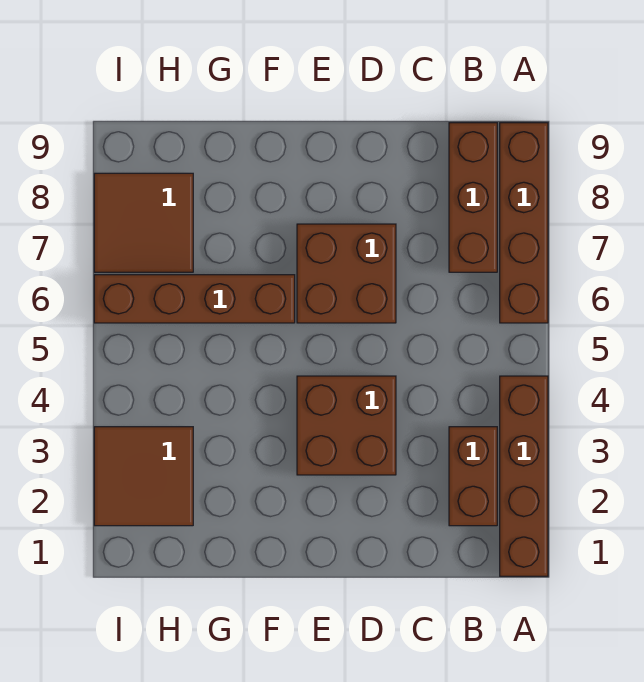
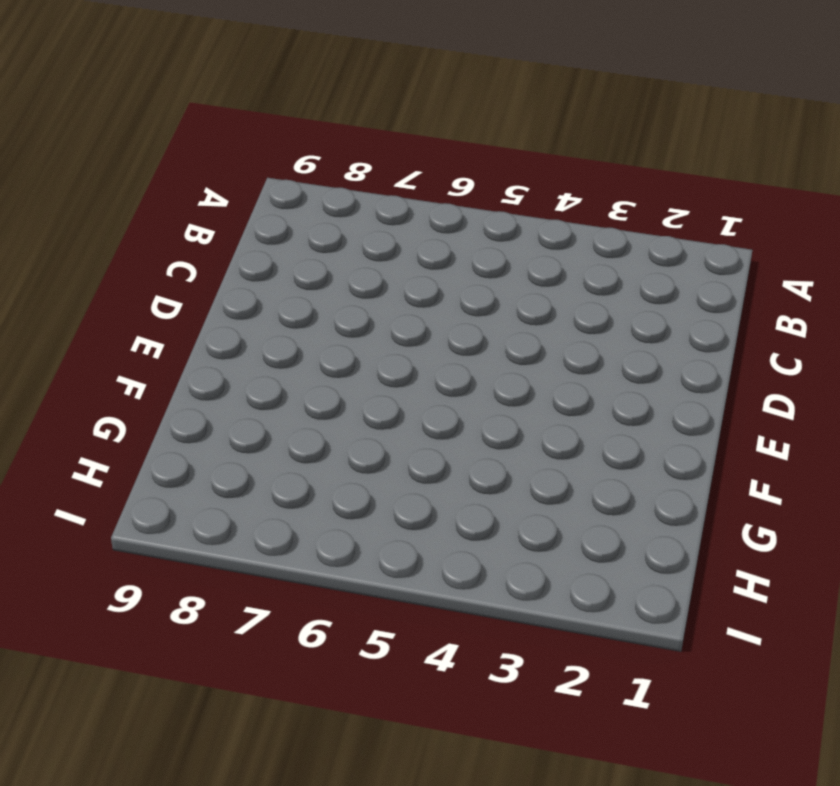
none -> brown 1x4 brick [500,376,548,576]
none -> brown 1x4 brick [500,123,548,323]

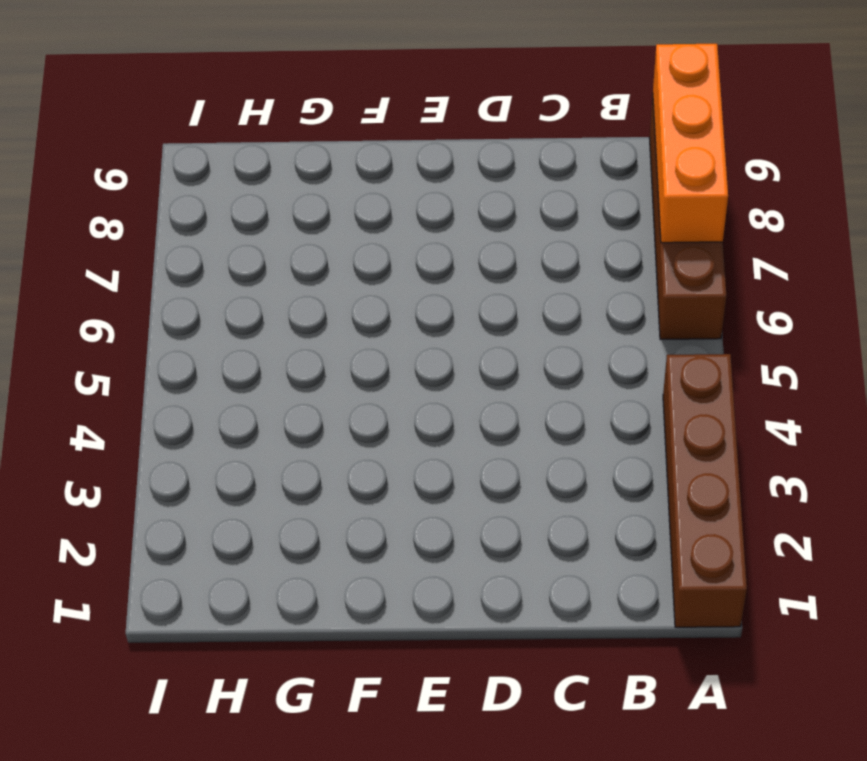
orange 1x3 brick [653,44,728,243] -> none
none -> brown 1x2 brick [449,427,497,526]
none -> brown 1x3 brick [449,123,497,272]

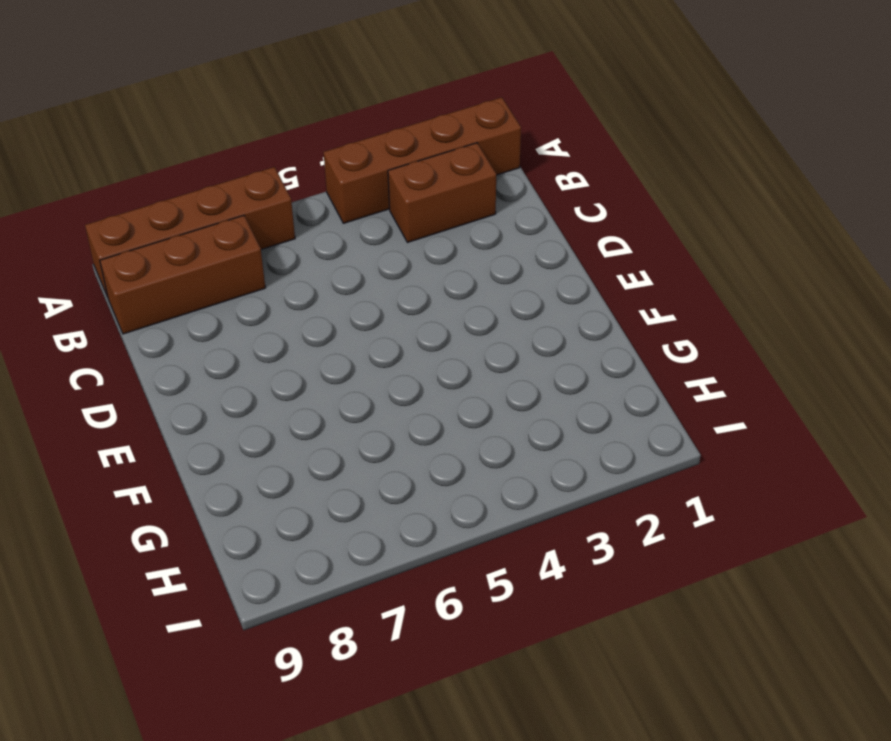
none -> brown 2x2 brick [297,376,396,475]
none -> brown 2x2 brick [297,224,396,323]

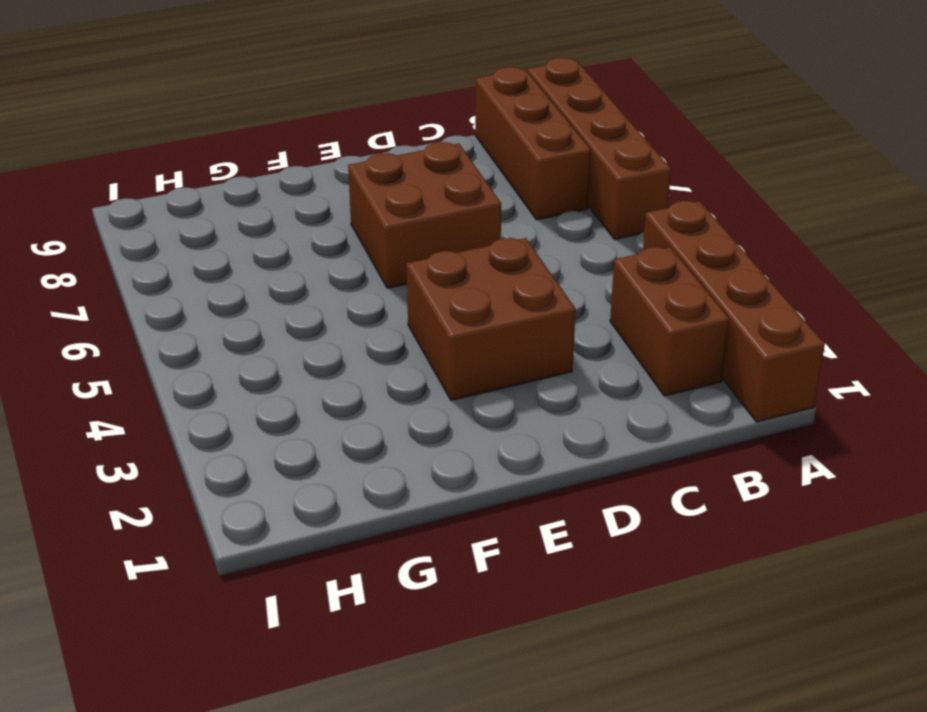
none -> brown 1x4 brick [94,275,295,323]
none -> brown 2x2 tile [94,427,193,526]

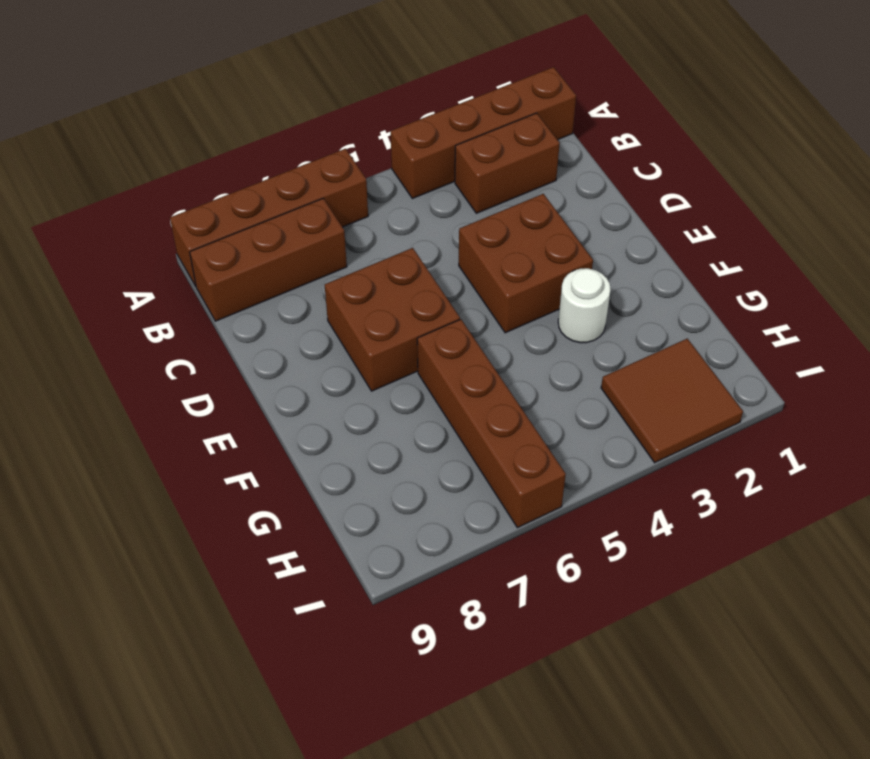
white 1x1 round brick [558,268,611,343] -> none
none -> brown 2x2 tile [94,173,193,272]

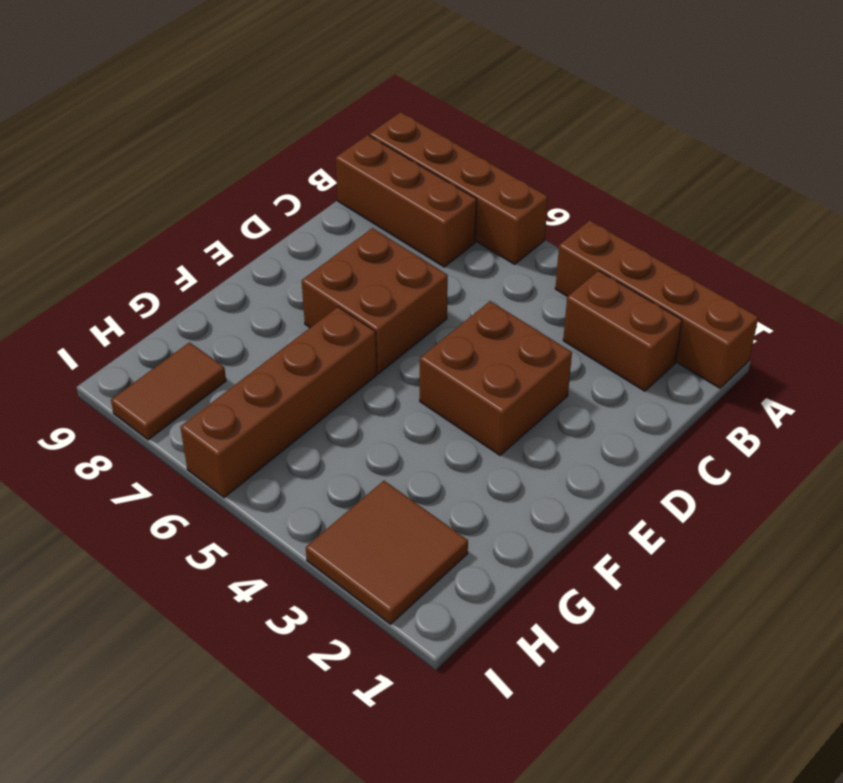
brown 1x2 tile [111,342,226,440] -> brown 2x2 tile [94,173,193,272]

